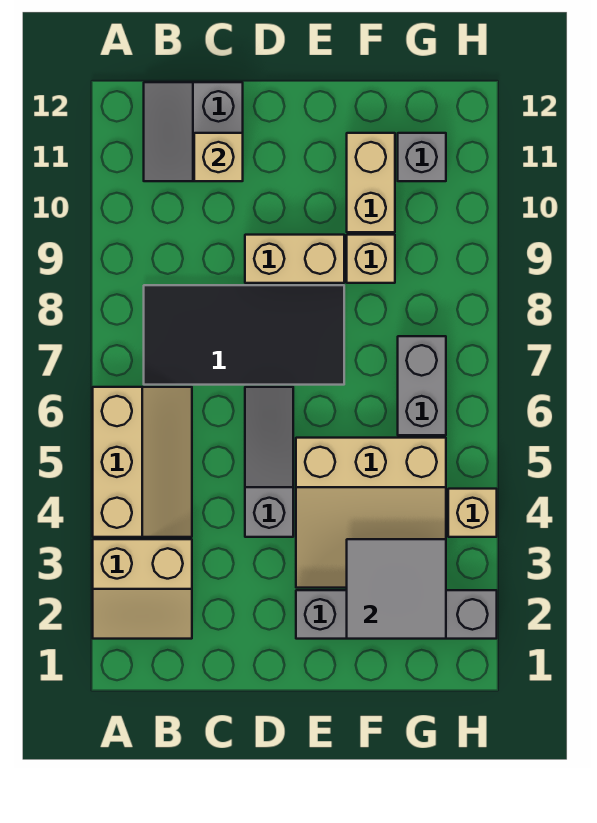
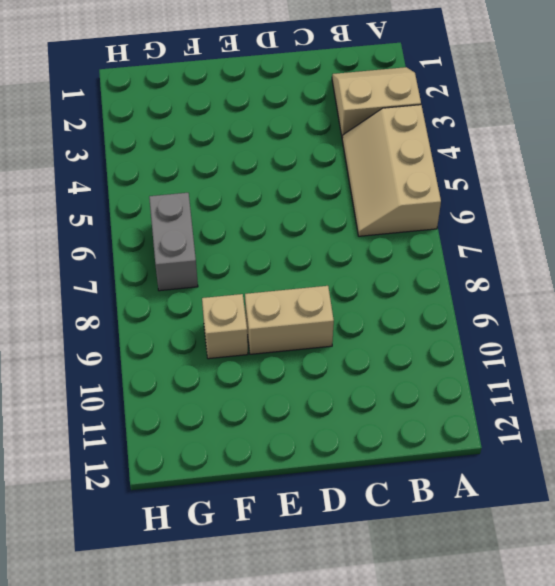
none -> black 2x4 tile [144,285,344,385]
none -> grey 2x2 slope [144,82,243,181]
none -> grey 1x3 slope [245,387,293,537]

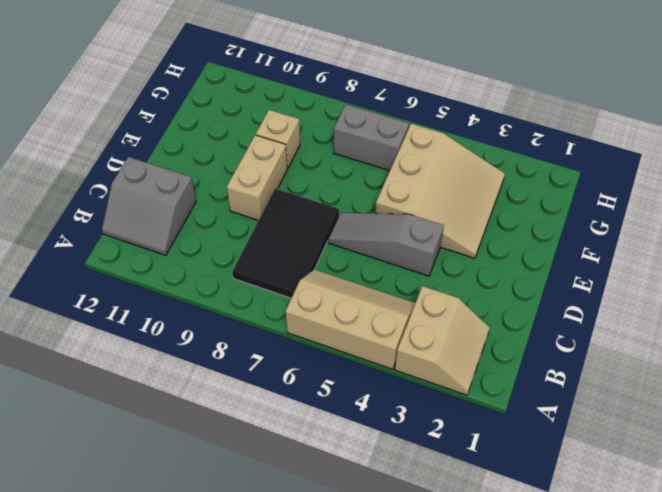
black 2x3 tile [232,188,339,298] -> black 2x4 tile [144,285,344,385]
none -> grey 1x4 brick [296,590,497,639]
none -> tan 1x2 brick [347,133,395,232]
none -> grey 1x1 brick [398,133,446,181]

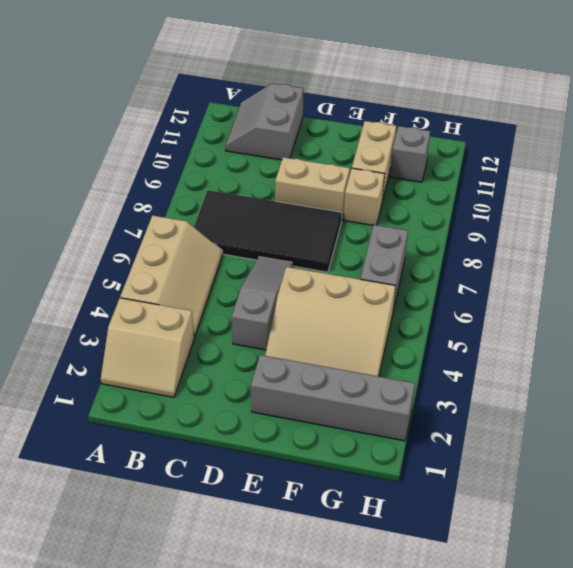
none -> tan 1x1 brick [448,489,497,537]
none -> tan 1x1 brick [194,133,243,181]
none -> grey 2x2 tile [347,539,446,639]

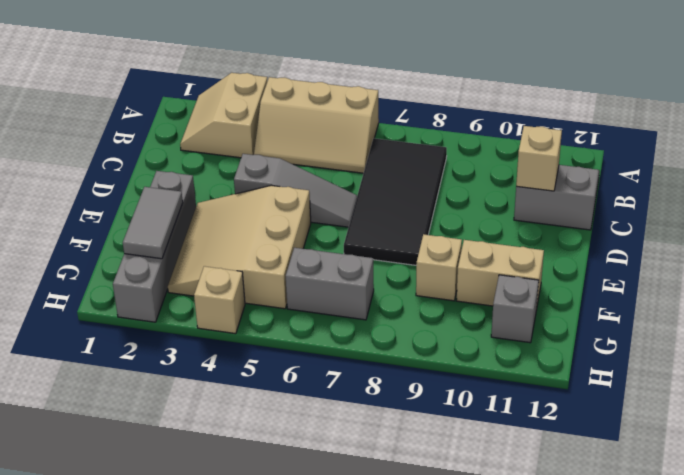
grey 1x2 tile [123,187,183,259] -> grey 2x2 tile [347,539,446,639]
none -> tan 1x2 brick [245,235,344,283]

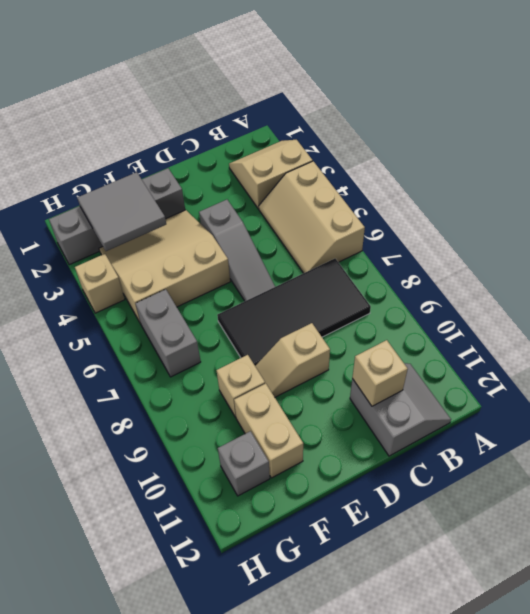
tan 1x2 slope [255,323,330,397] -> tan 1x2 brick [245,235,344,283]

